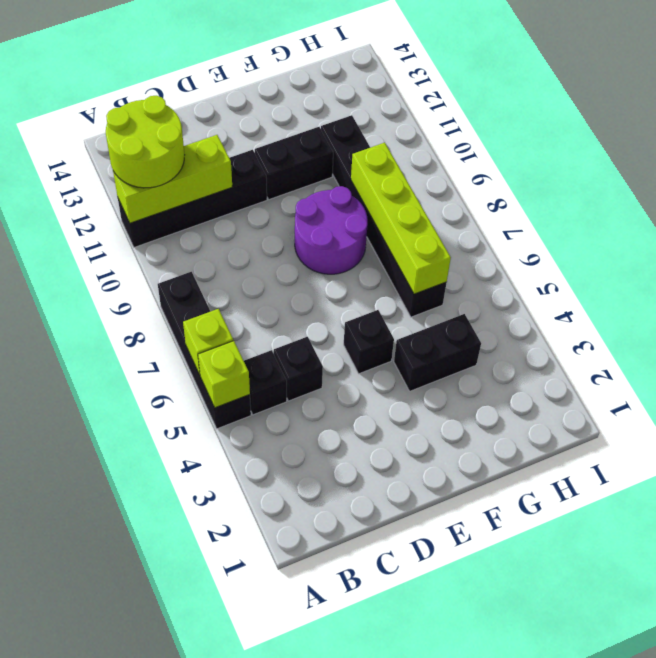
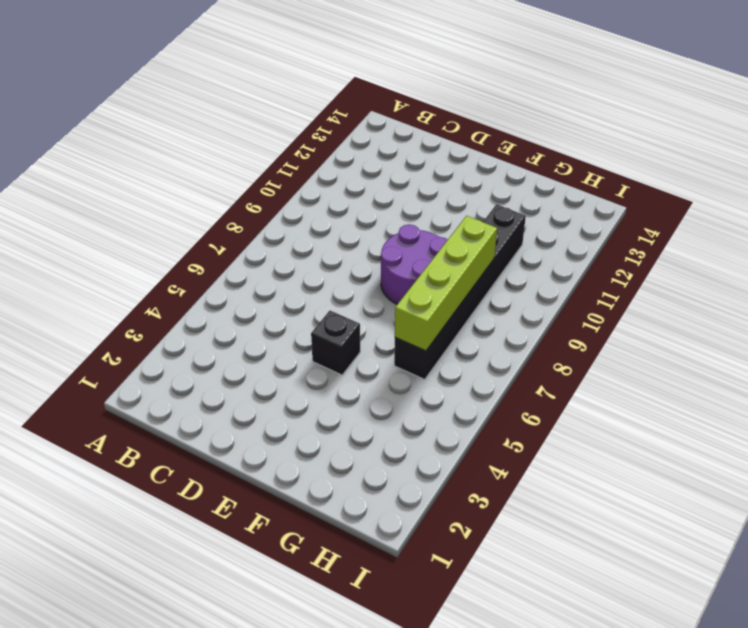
none -> black 1x4 brick [158,272,251,429]
none -> black 1x4 brick [118,150,267,247]
none -> black 1x1 brick [244,350,287,415]

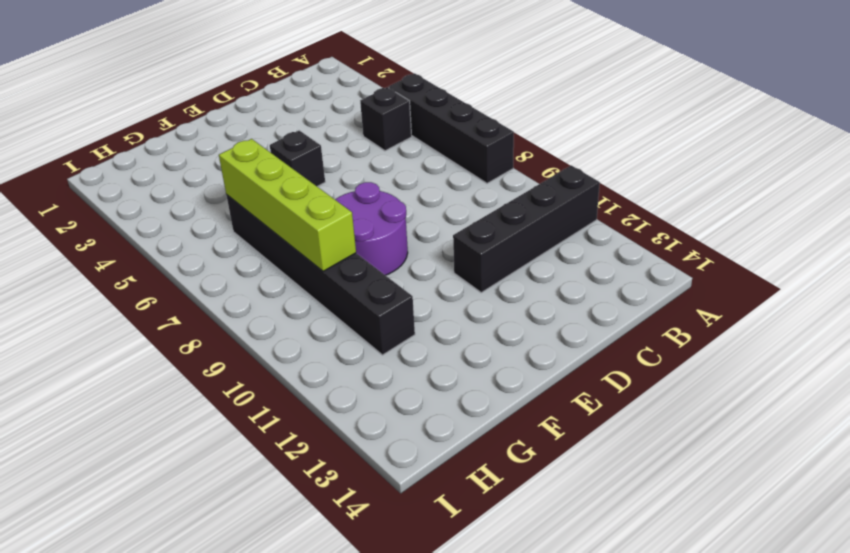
none -> black 1x1 brick [274,337,323,401]
none -> black 1x2 brick [255,127,333,200]
none -> black 1x2 brick [394,314,481,391]

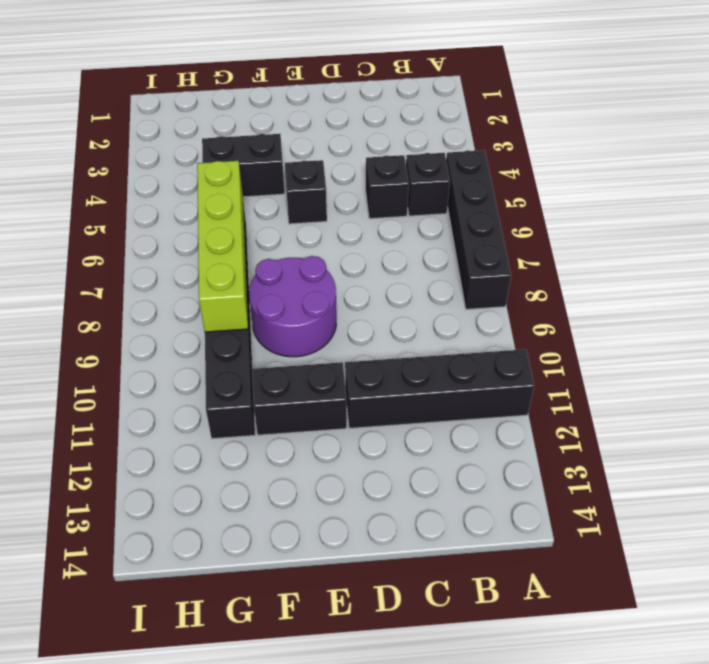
none -> lime 1x1 brick [198,341,250,408]
none -> lime 1x1 brick [183,309,233,375]
none -> lime 1x3 brick [113,135,232,223]

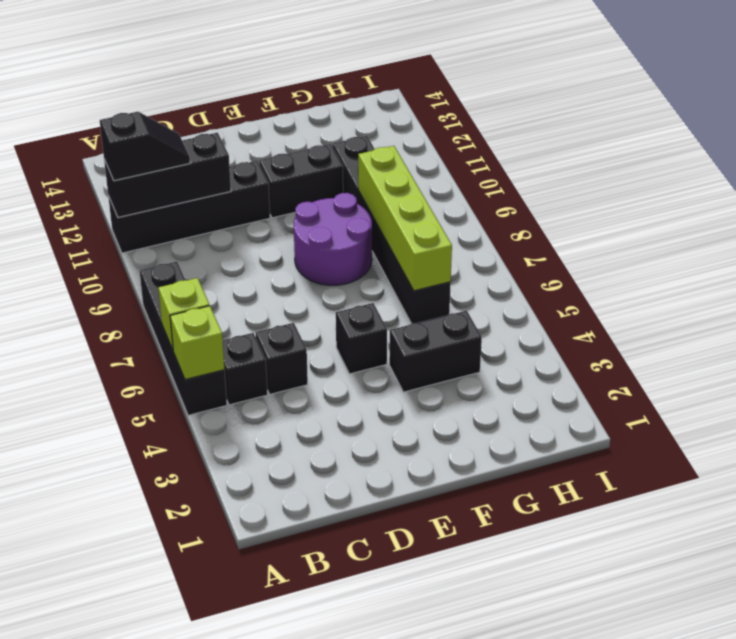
black 1x3 brick [104,133,231,218] -> lime 1x3 brick [113,135,232,223]
black 1x2 slope [100,112,190,181] -> lime 2x2 round brick [106,96,184,188]

